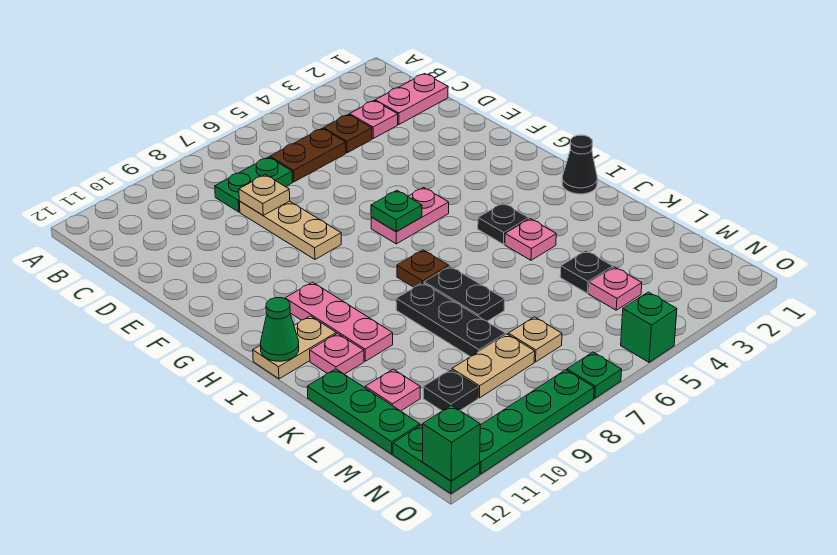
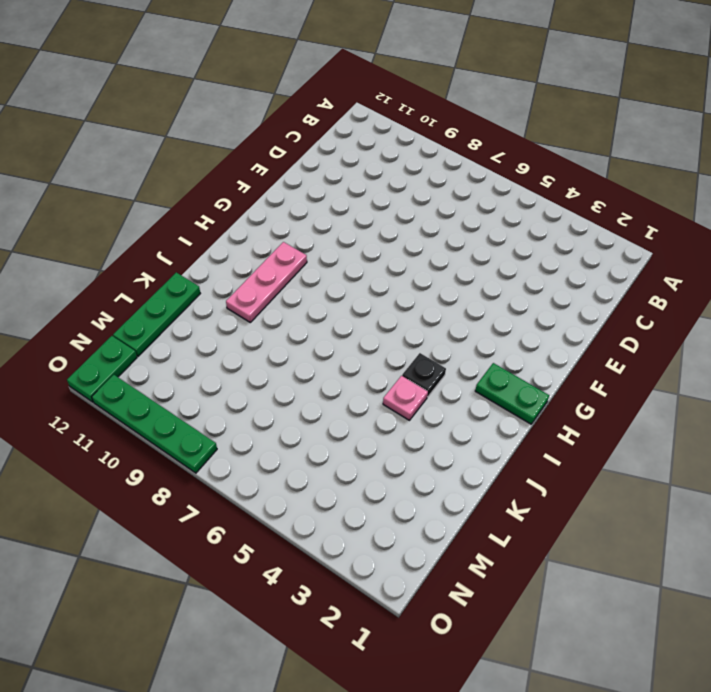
green 1x2 plate [475,363,549,424] -> green 1x2 plate moved to [215,157,293,212]
none -> pink 1x2 plate [375,74,448,124]
none -> pink 1x1 plate [350,101,398,138]
none -> brown 1x1 plate [323,114,372,153]
none -> brown 1x2 plate [270,129,346,182]

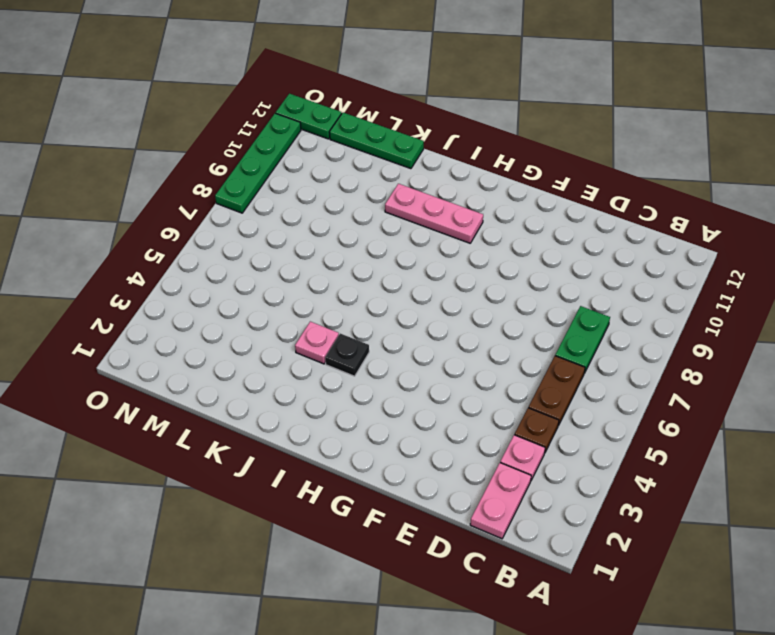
none -> tan 1x3 plate [239,201,341,259]
none -> pink 1x2 plate [371,188,449,244]
none -> black 1x1 cone [562,135,597,194]
none -> brown 1x1 plate [397,250,449,287]

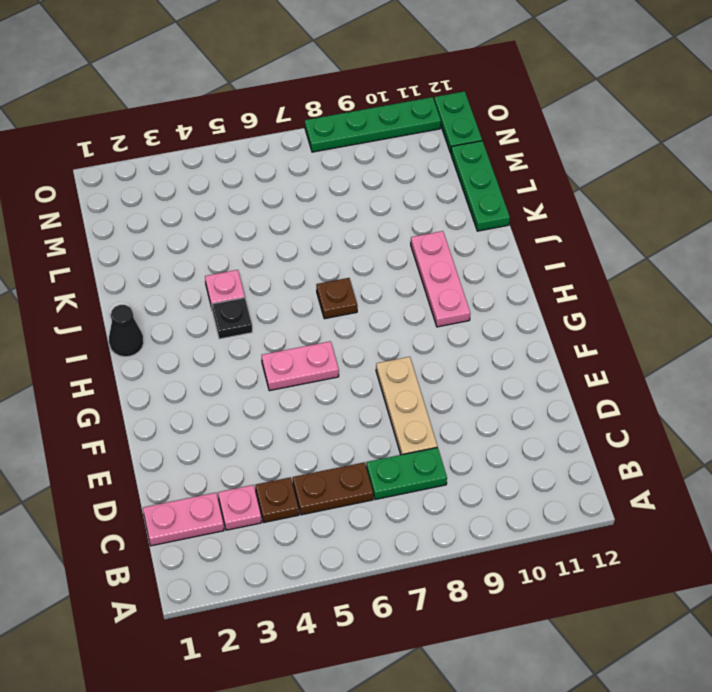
none -> tan 1x2 plate [253,316,336,379]
none -> black 1x2 plate [424,266,505,321]
none -> black 1x3 plate [396,283,506,357]
none -> pink 1x1 plate [310,333,364,374]

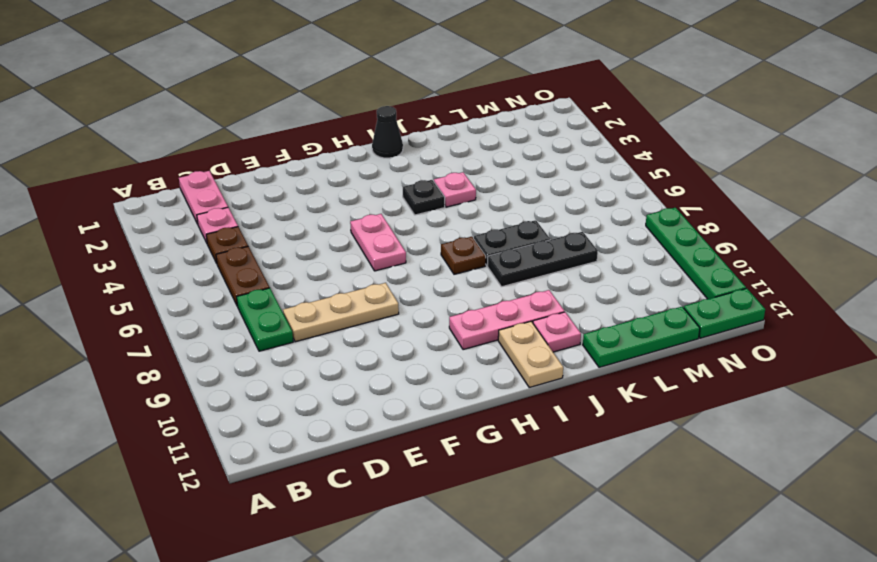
none -> black 1x1 plate [560,251,613,293]
none -> pink 1x1 plate [365,369,420,411]
none -> pink 1x1 plate [589,267,642,310]
none -> tan 1x1 plate [508,317,562,362]

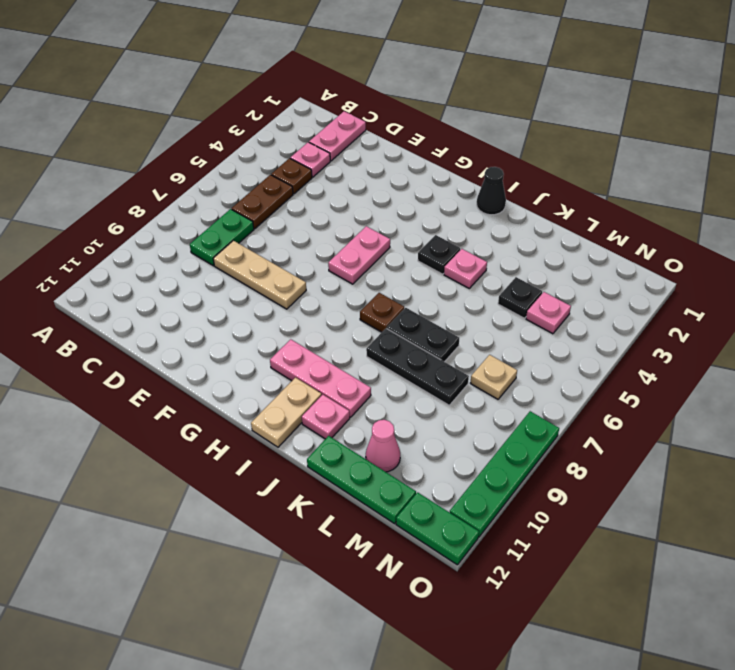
pink 1x1 cone [366,420,400,472] -> pink 1x1 plate [365,369,420,411]
none -> tan 1x2 plate [452,334,535,398]
none -> black 1x1 plate [423,369,478,411]
none -> green 1x1 brick [621,292,677,362]
none -> green 1x1 plate [567,352,622,398]

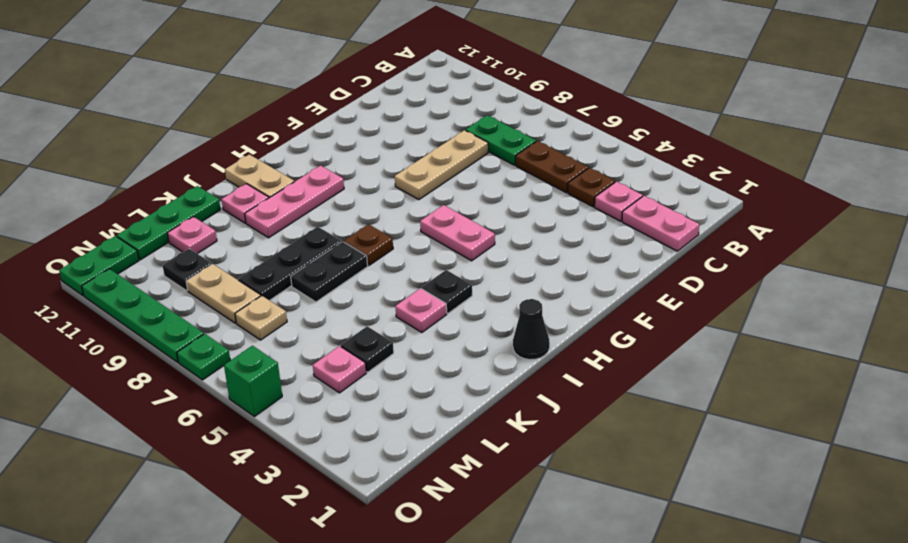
none -> tan 1x1 plate [239,175,290,215]
none -> green 1x1 plate [371,190,422,231]
none -> green 1x1 cone [260,298,299,361]
none -> green 1x1 brick [423,405,480,481]

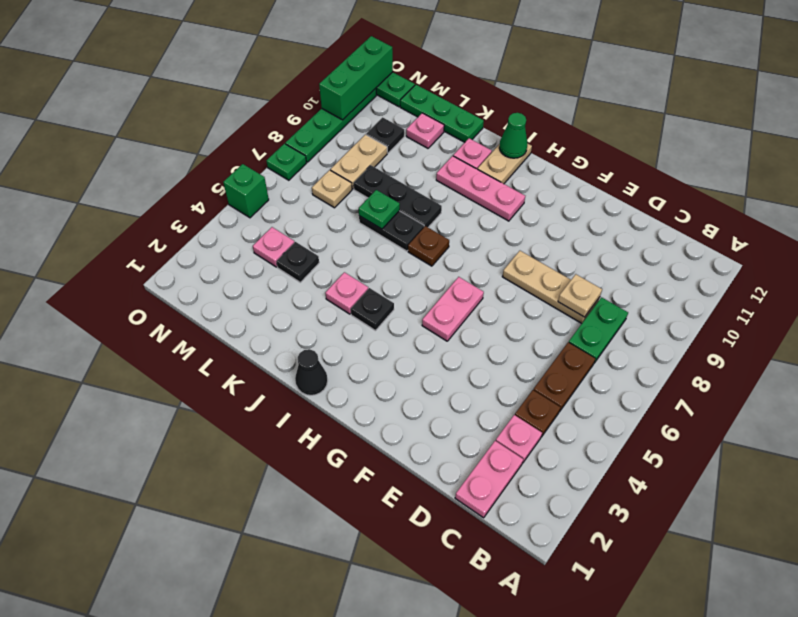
green 1x1 plate [359,190,400,229] -> green 1x1 plate moved to [371,190,422,231]
green 1x3 brick [319,36,393,120] -> green 1x1 brick [423,405,480,481]

